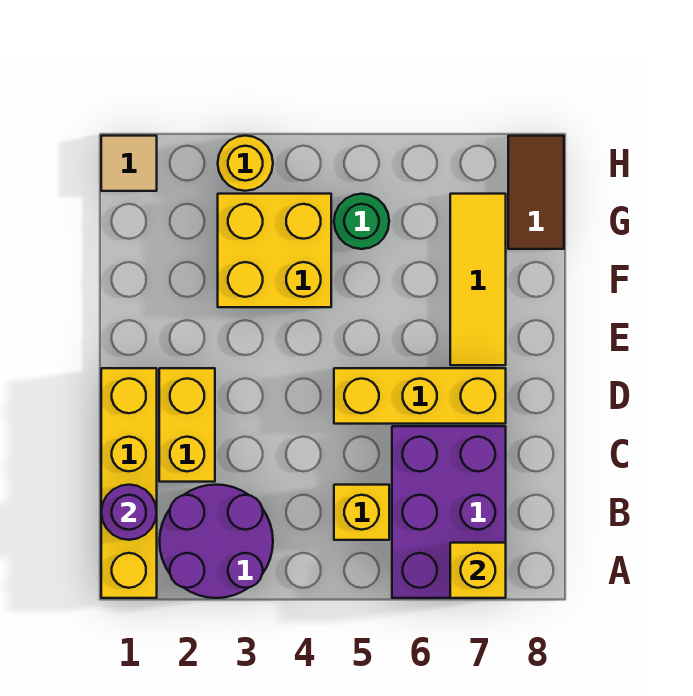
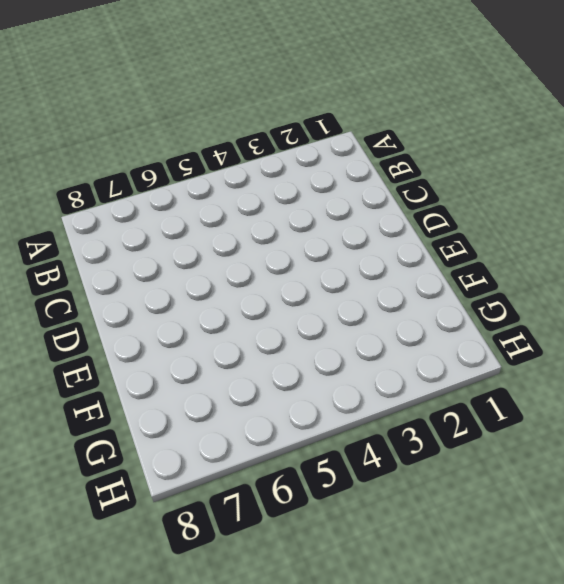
none -> yellow 1x4 brick [101,368,157,598]
none -> purple 2x2 round brick [159,485,273,598]
none -> purple 2x3 brick [392,426,506,598]

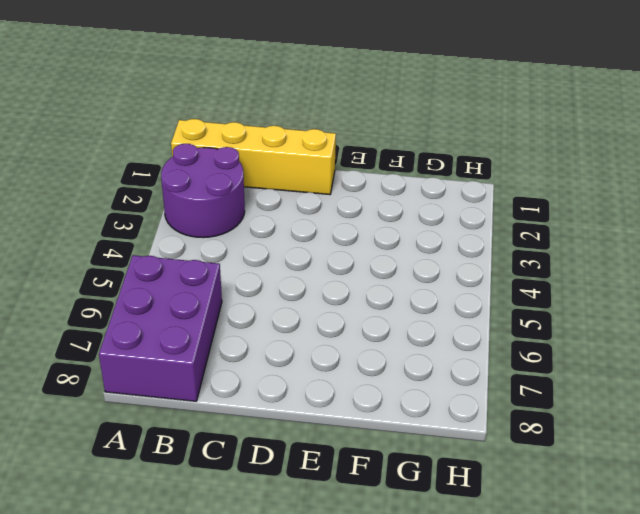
purple 2x3 brick [99,255,222,401] -> purple 2x3 brick turned to [392,426,506,598]
none -> yellow 1x1 brick [334,485,389,540]
none -> yellow 1x2 brick [159,368,215,482]
none -> yellow 1x3 brick [334,368,506,424]

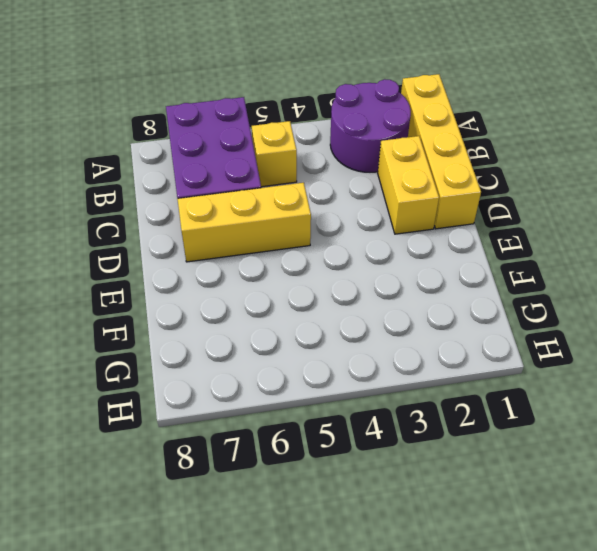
none -> yellow 1x3 tile [450,194,506,365]
none -> yellow 2x2 brick [218,194,331,307]
none -> green 1x1 round brick [334,194,389,249]

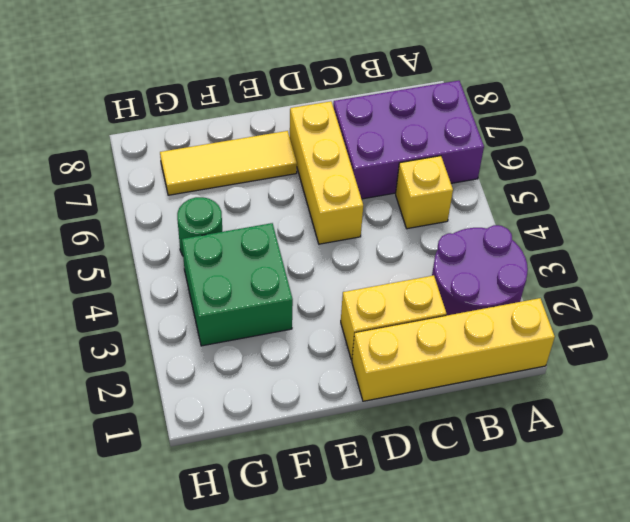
green 2x2 brick [182,223,293,346] -> yellow 2x2 brick [218,194,331,307]
none -> brown 1x2 tile [508,136,564,249]
none -> tan 1x1 tile [101,136,157,191]
none -> yellow 1x1 round brick [218,136,273,191]

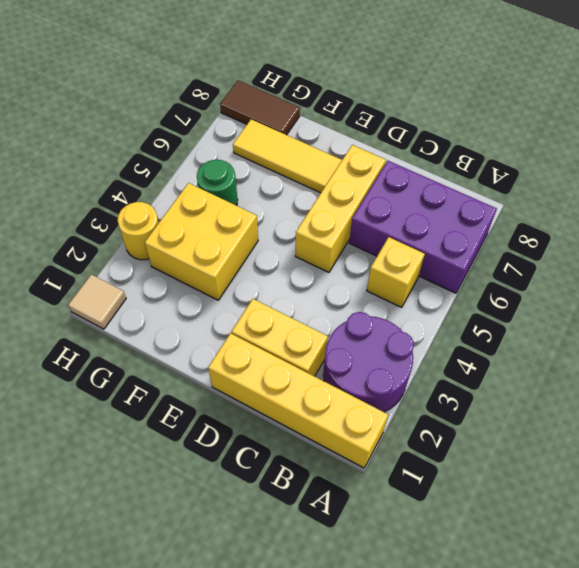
none -> yellow 1x1 brick [450,543,506,598]
none -> purple 1x1 round brick [101,485,157,540]

